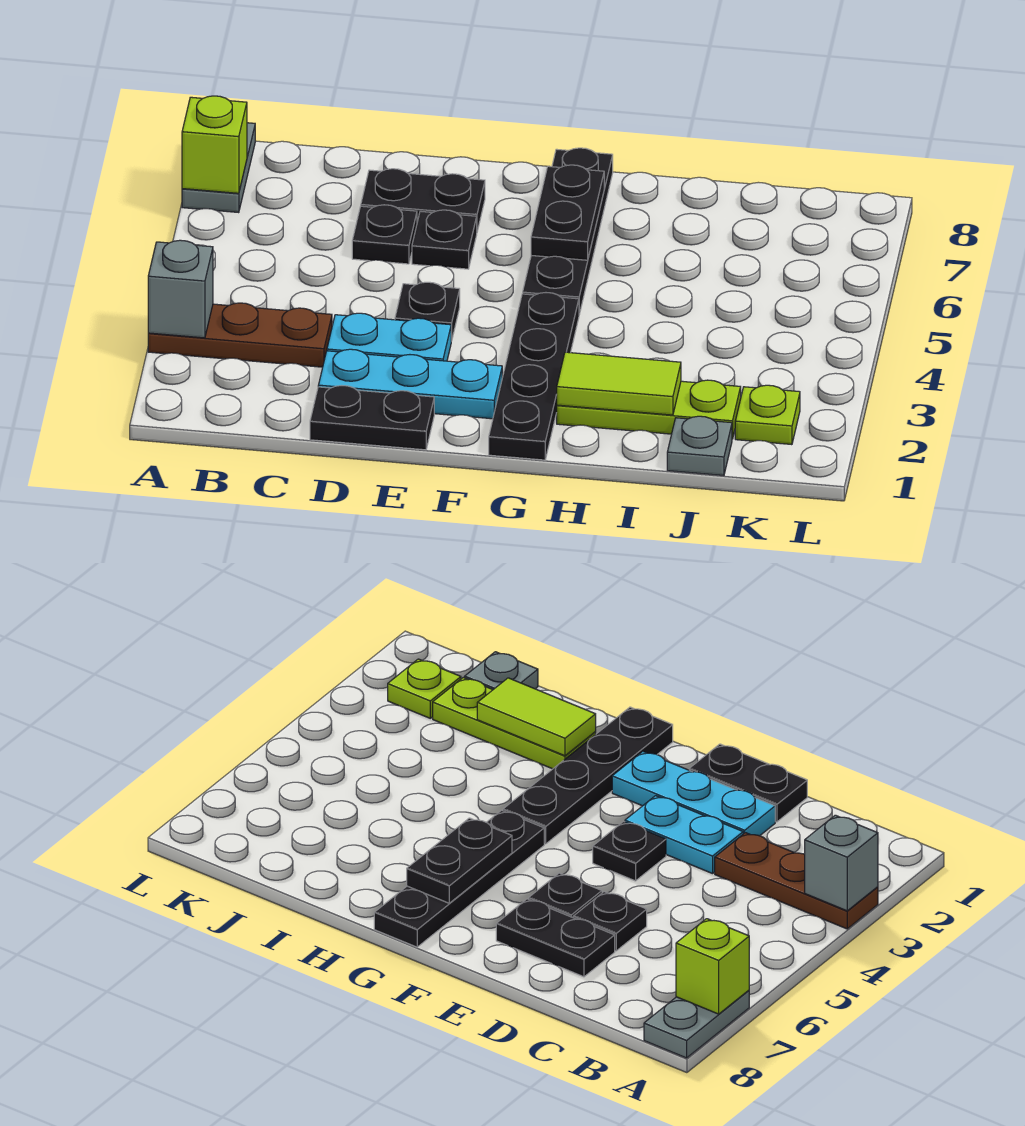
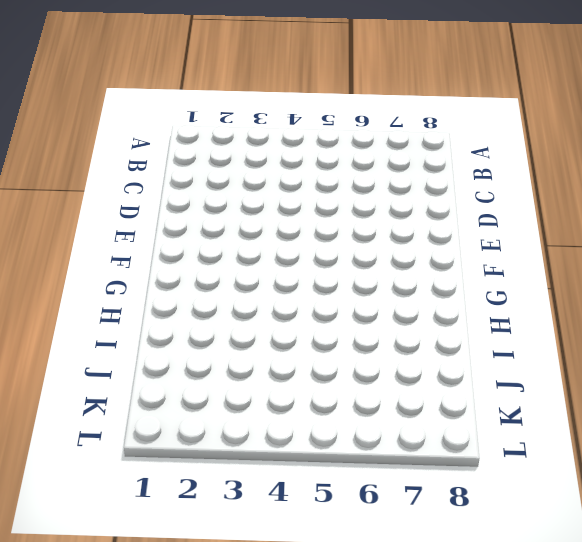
none -> brown 1x3 plate [148,303,332,367]
none -> grey 1x2 plate [182,123,255,213]
none -> black 1x2 plate [310,386,434,450]

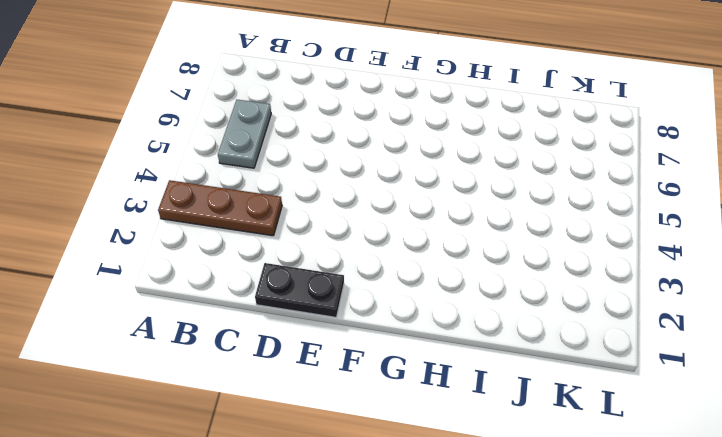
grey 1x2 plate [218,100,271,168] -> grey 1x2 plate moved to [182,123,255,213]
none -> cyan 1x3 plate [318,349,502,419]
none -> cyan 1x2 plate [327,313,451,361]
none -> black 1x1 plate [352,205,417,264]

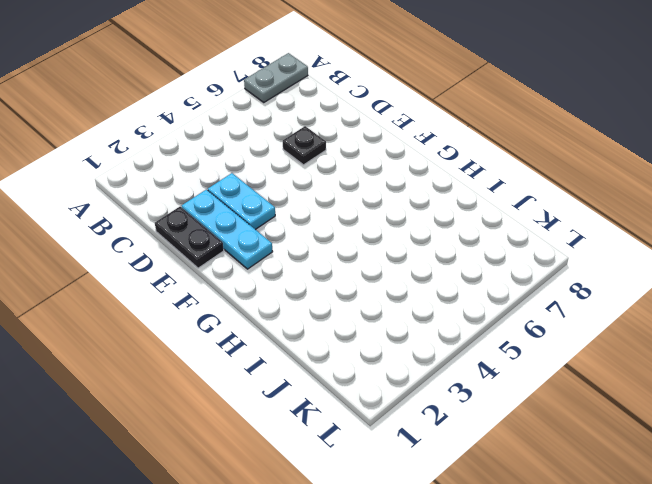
none -> brown 1x3 plate [148,303,332,367]
none -> black 1x2 plate [361,169,485,231]
none -> black 1x1 plate [395,282,460,341]

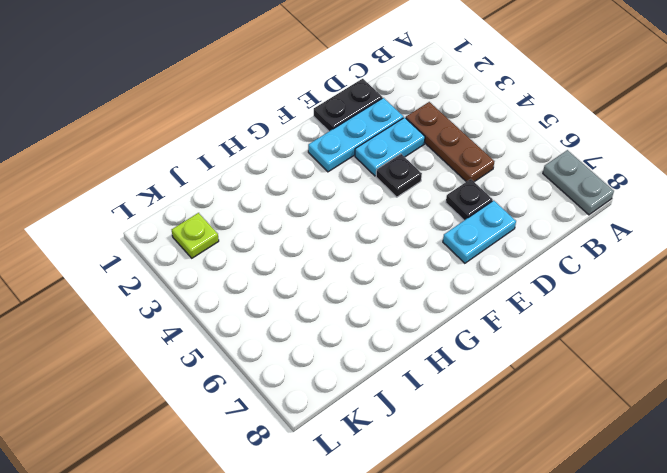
brown 1x3 plate [406,102,494,182] -> brown 1x3 plate turned to [148,303,332,367]
cyan 1x2 plate [443,201,516,263] -> black 1x2 plate [361,169,485,231]
none -> black 1x1 plate [412,210,477,269]
none -> black 1x4 plate [489,293,579,460]
none -> black 1x4 plate [523,148,613,314]

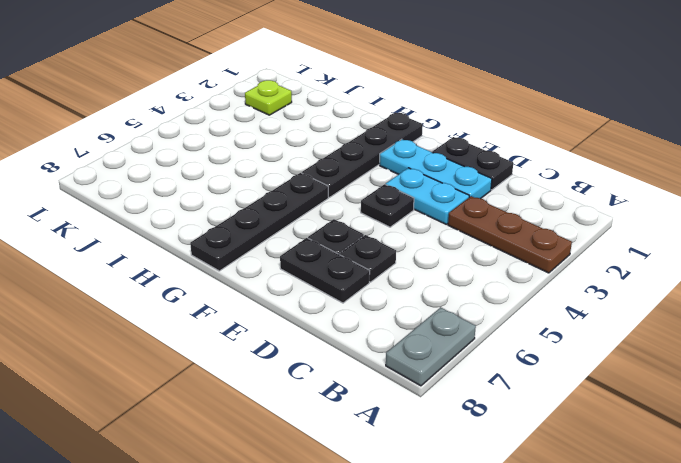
none -> lime 1x3 plate [557,380,741,439]
none -> grey 1x1 plate [667,416,732,476]
none -> grey 1x1 brick [148,240,213,338]

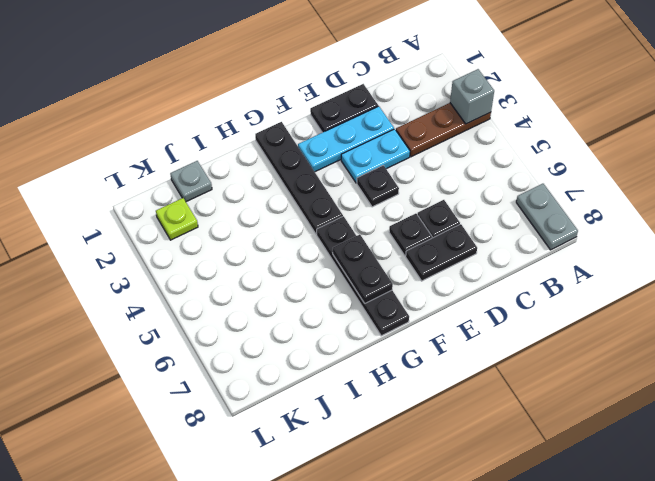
none -> lime 1x3 plate [557,380,741,439]
none -> lime 1x1 brick [182,96,247,193]
none -> lime 1x2 tile [557,352,681,415]

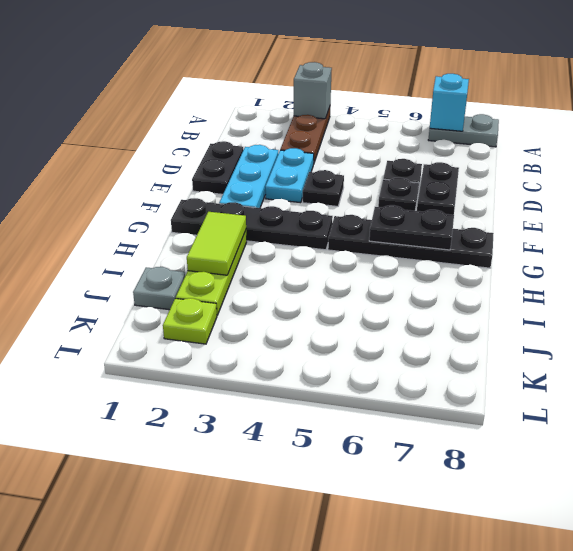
cyan 1x1 brick [430,74,469,131] -> lime 1x1 brick [182,96,247,193]

